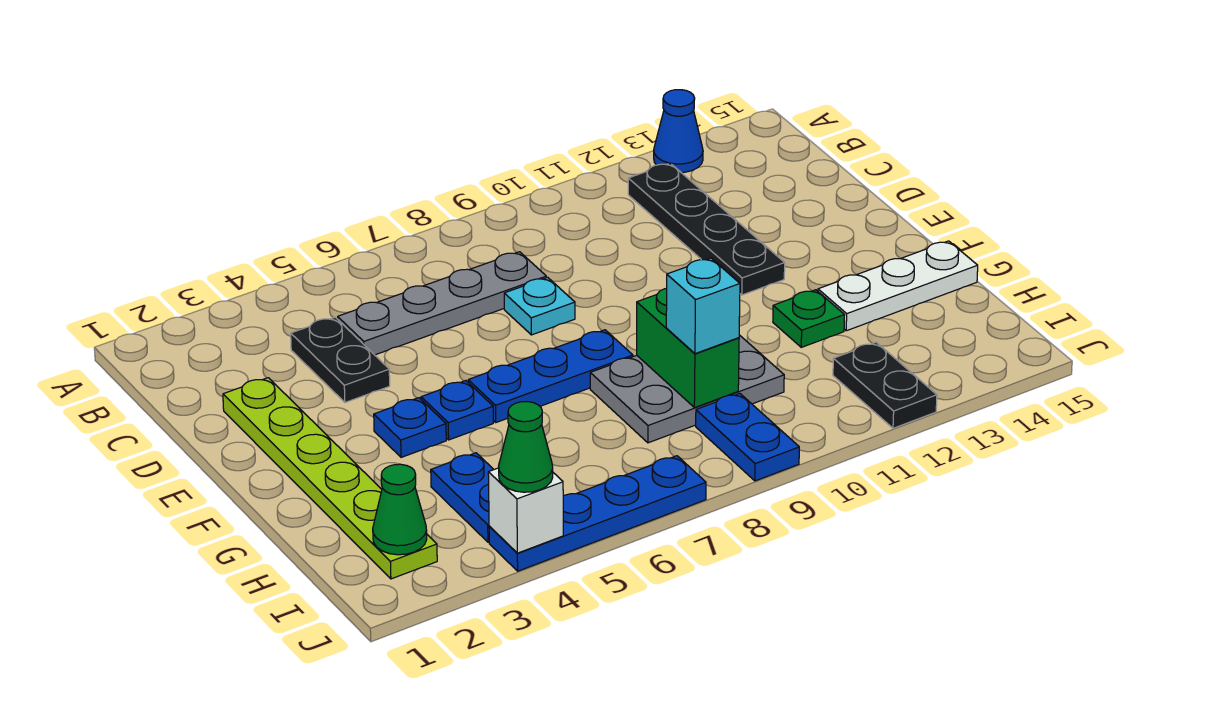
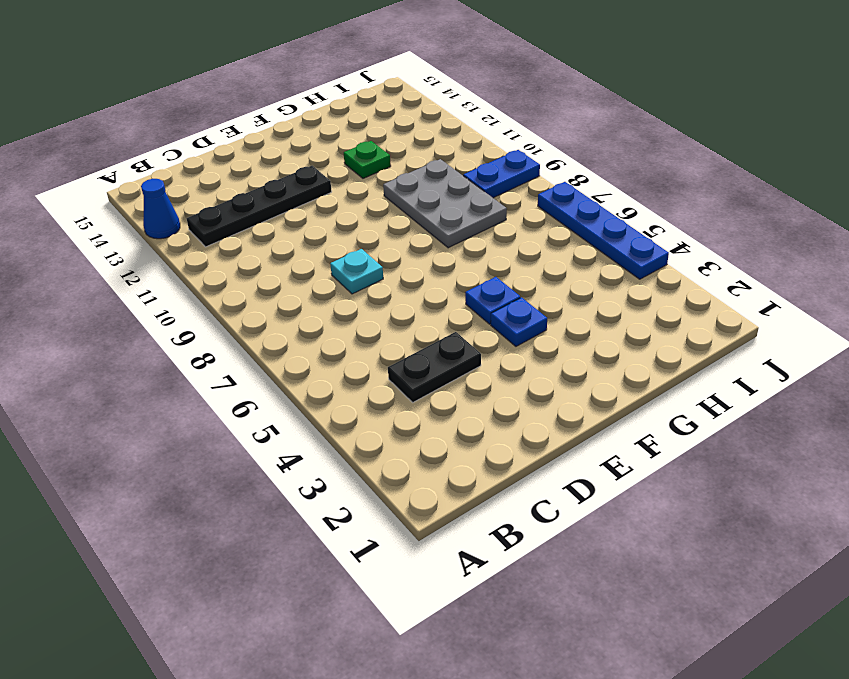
none -> grey 1x4 plate [338,252,546,355]
none -> lime 1x6 plate [223,378,437,579]
none -> blue 1x3 plate [468,330,633,422]

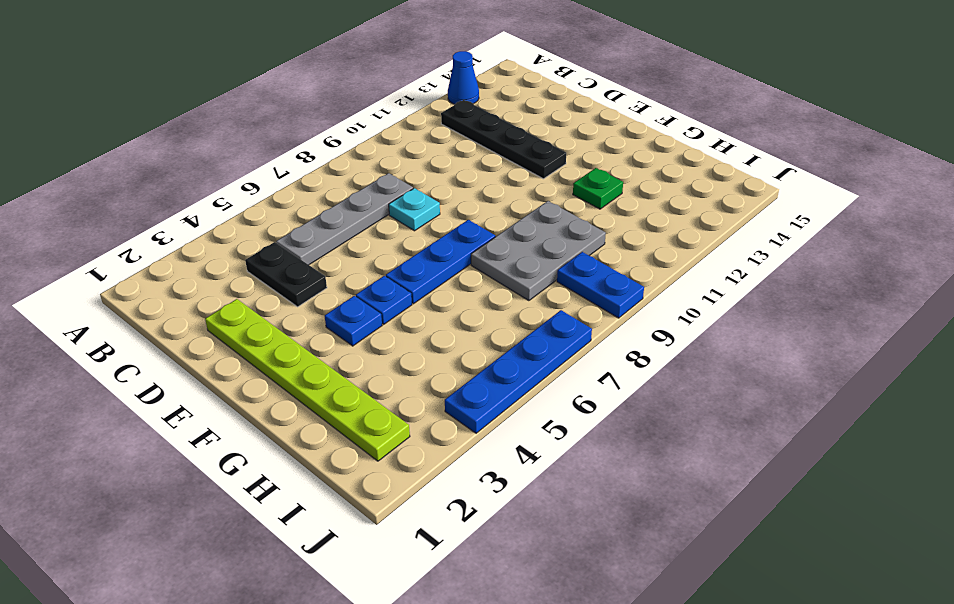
none -> white 1x3 plate [818,241,978,331]
none -> blue 1x2 plate [431,453,494,542]
none -> black 1x2 plate [833,342,937,428]

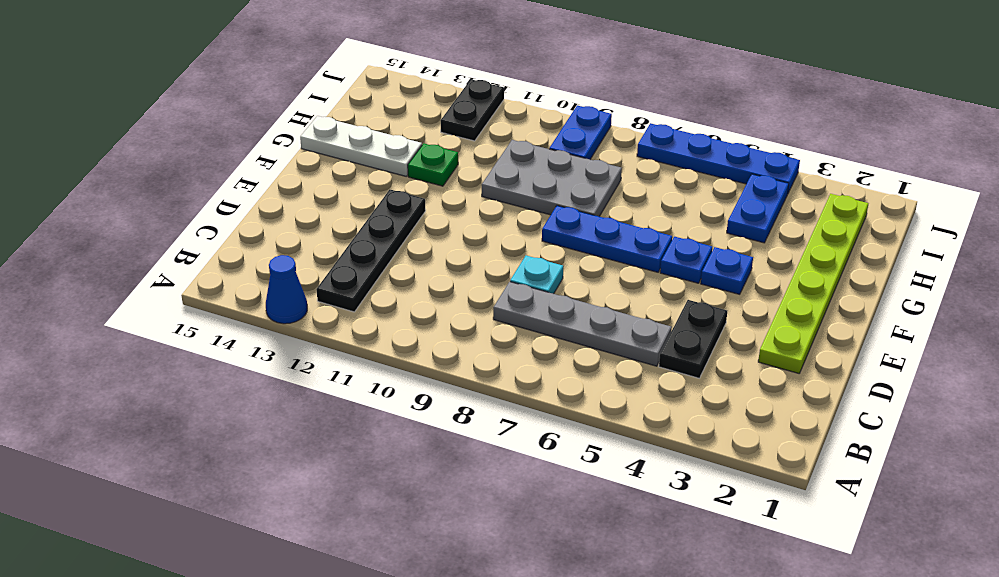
none -> green 1x2 brick [637,288,739,408]
none -> green 1x1 cone [373,464,427,555]
none -> white 1x1 brick [488,468,563,553]

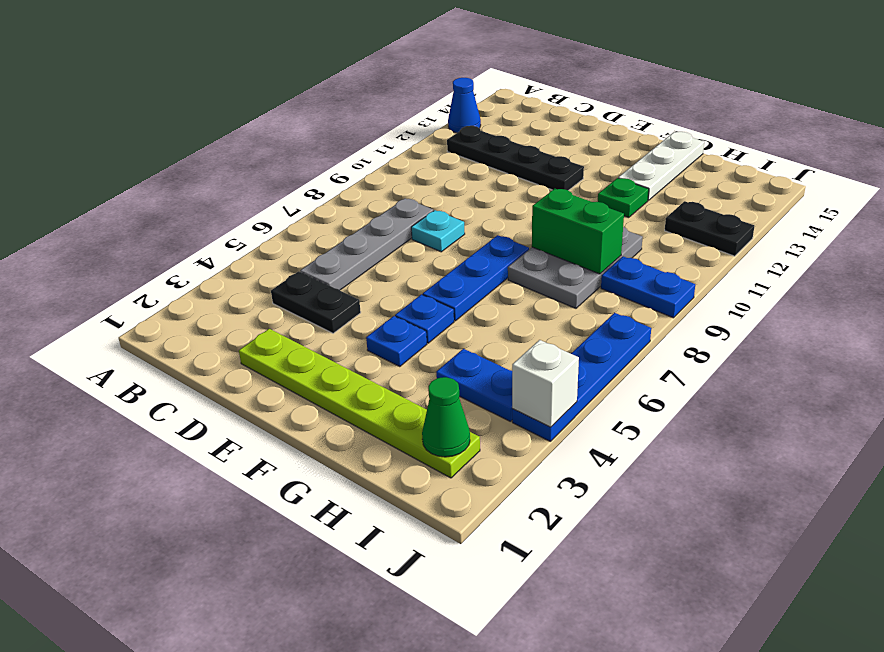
none -> cyan 1x1 brick [666,258,740,354]
none -> green 1x1 cone [499,402,553,492]

